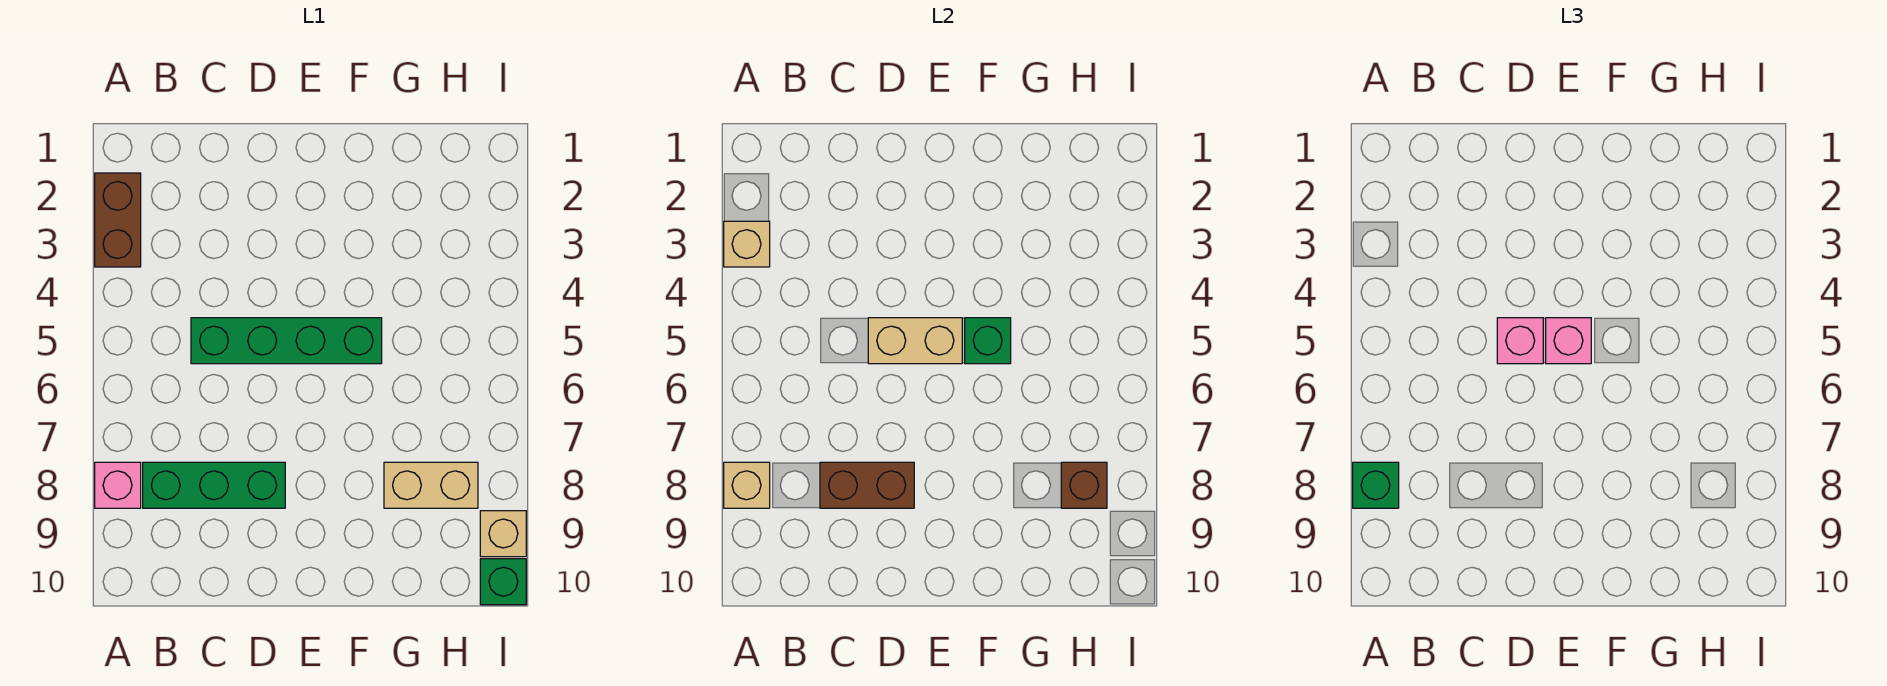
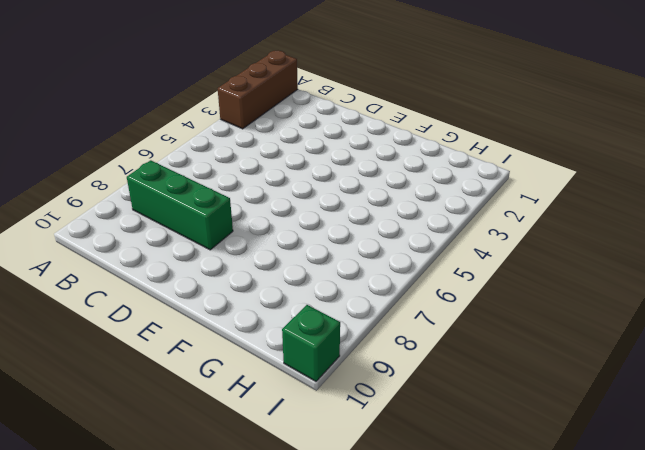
brown 1x3 brick [218,51,298,129] -> brown 1x2 brick [95,173,141,267]
none -> pink 1x1 brick [95,462,141,508]
none -> green 1x4 brick [191,318,382,364]
none -> tan 1x2 brick [384,462,478,508]

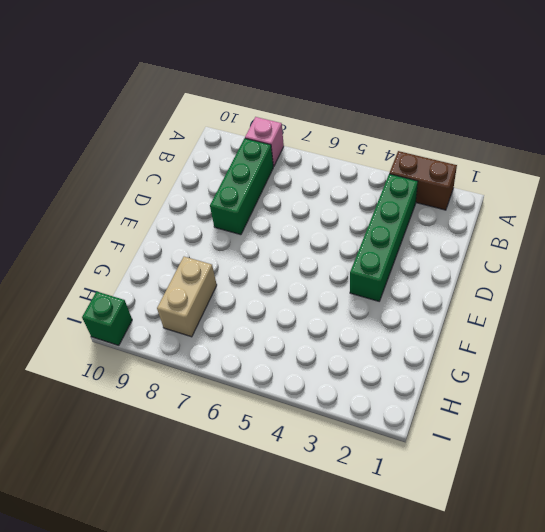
green 1x4 brick [350,174,418,301] -> green 1x4 brick moved to [191,318,382,364]
none -> tan 1x1 brick [480,511,526,557]
none -> tan 1x1 brick [724,221,770,267]
none -> tan 1x1 brick [724,462,770,508]

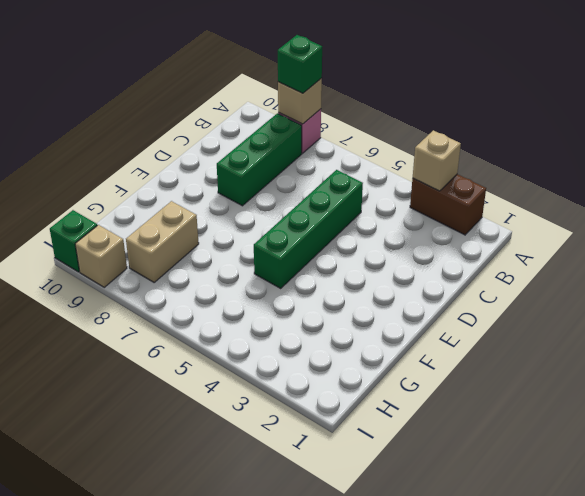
none -> brown 1x2 brick [820,462,914,508]
none -> tan 1x2 brick [868,318,962,364]
none -> green 1x1 brick [965,318,1011,364]

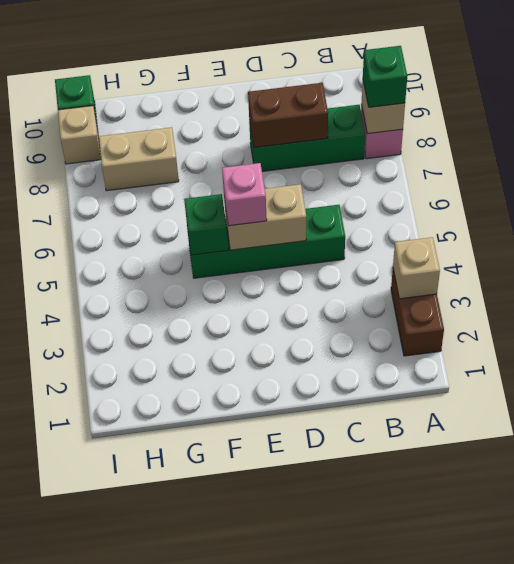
none -> brown 1x1 brick [1061,462,1107,508]
none -> pink 1x1 brick [1497,318,1543,364]

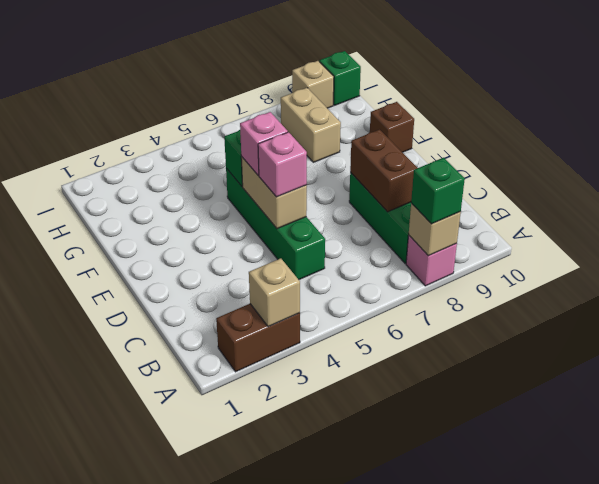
brown 1x1 brick [370,102,414,152] -> brown 1x1 brick moved to [1061,462,1107,508]

